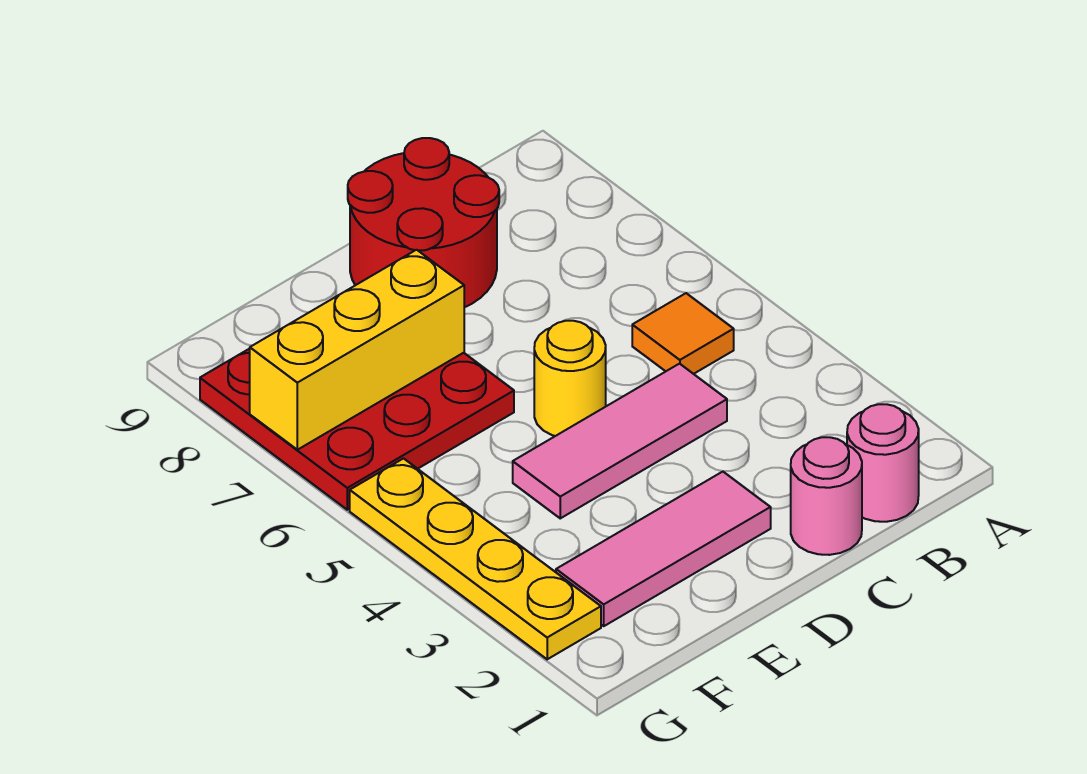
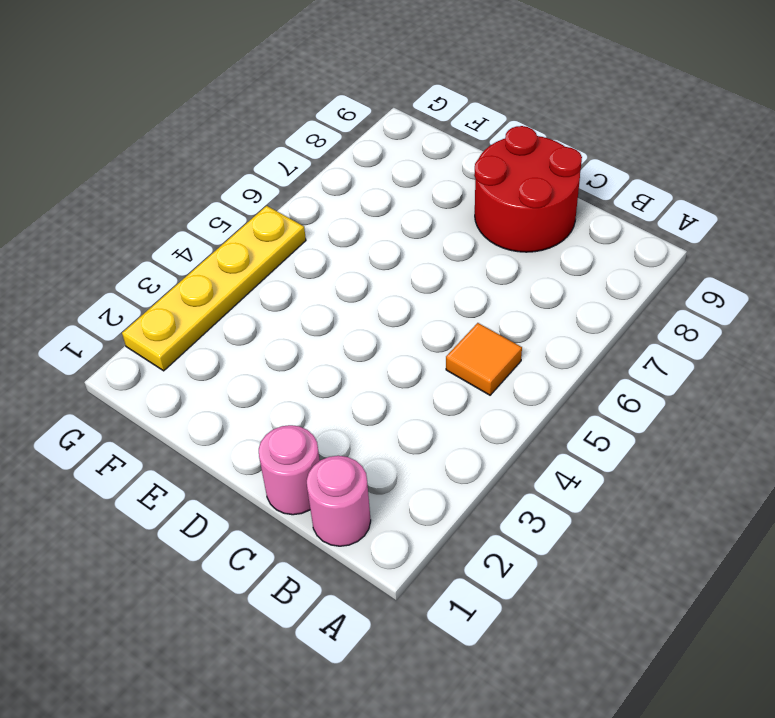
none -> pink 1x3 tile [513,364,727,518]
none -> pink 1x3 tile [556,472,771,626]

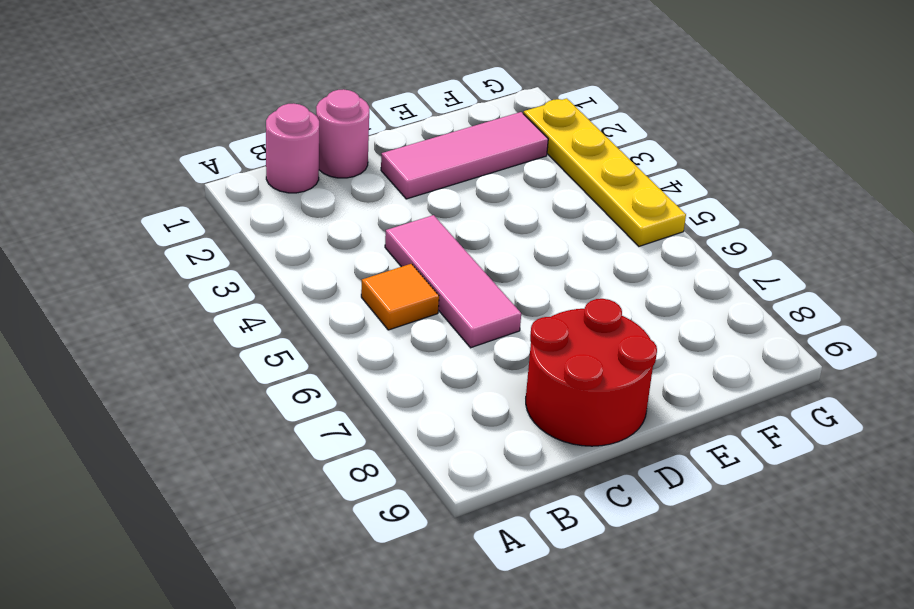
pink 1x3 tile [385,215,521,348] -> pink 1x3 tile turned to [513,364,727,518]
none -> yellow 1x1 round brick [534,321,606,436]
none -> red 3x3 plate [200,349,514,510]

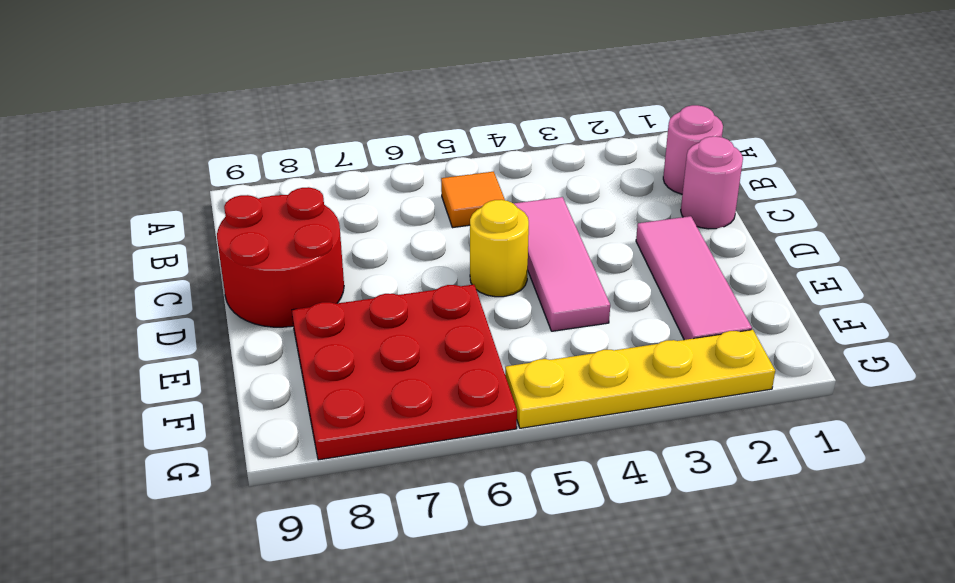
none -> yellow 1x3 brick [250,250,464,450]

